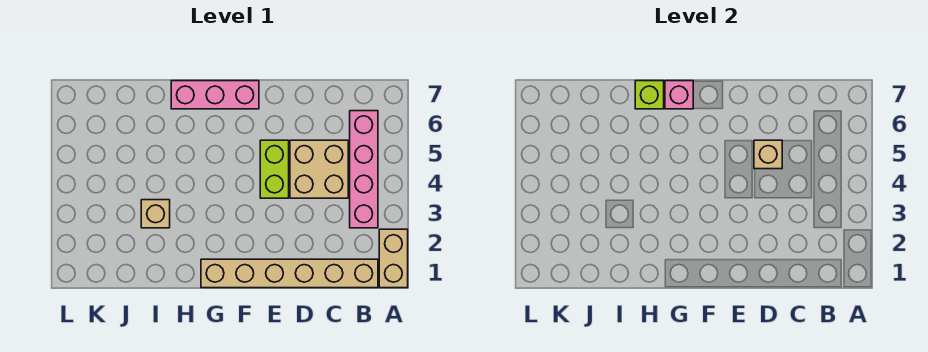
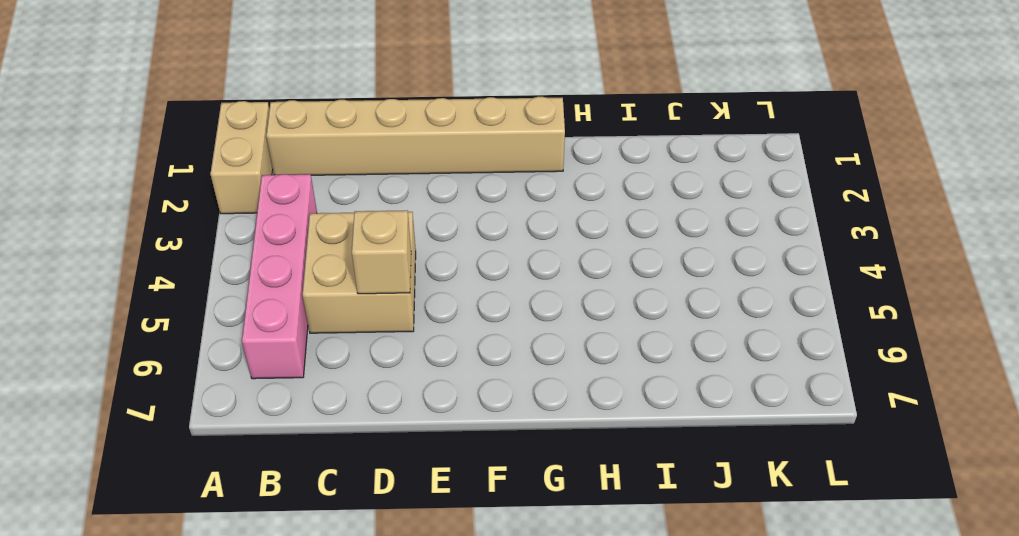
none -> lime 1x2 brick [260,140,289,198]
none -> pink 1x3 brick [171,81,259,109]

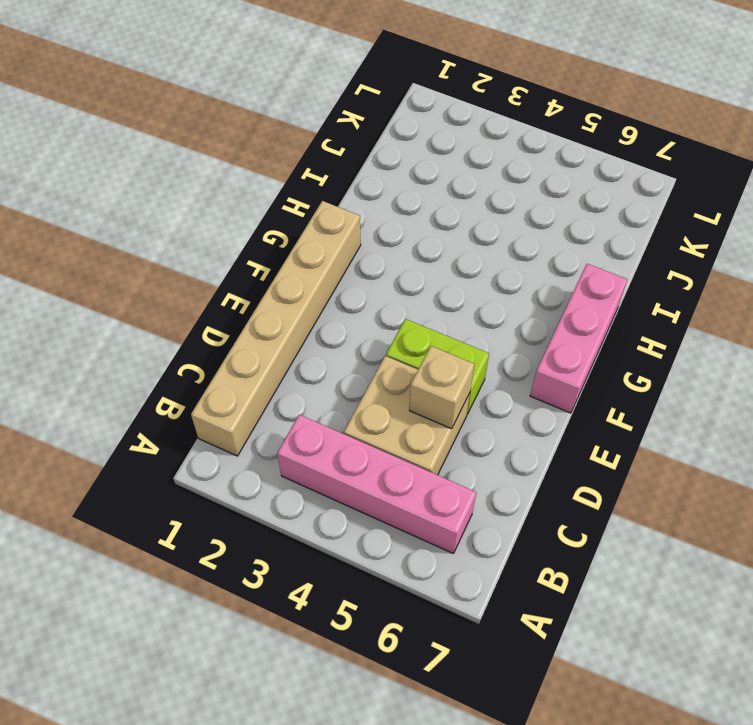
none -> tan 1x2 brick [379,229,408,288]
none -> tan 1x1 brick [141,200,170,228]

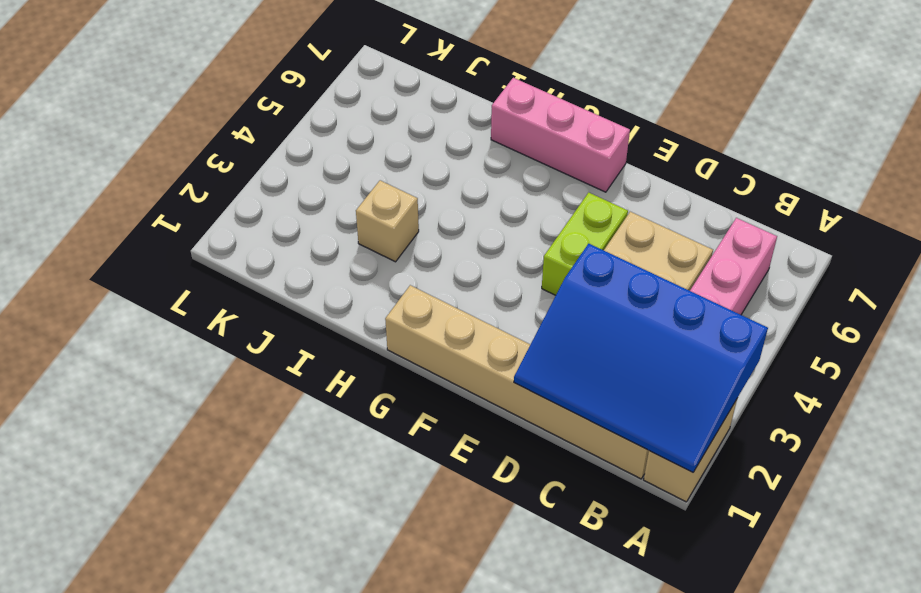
blue 3x4 slope [514,244,768,472] -> none
none -> tan 1x1 brick [754,140,782,169]
none -> pink 1x1 brick [665,81,693,109]

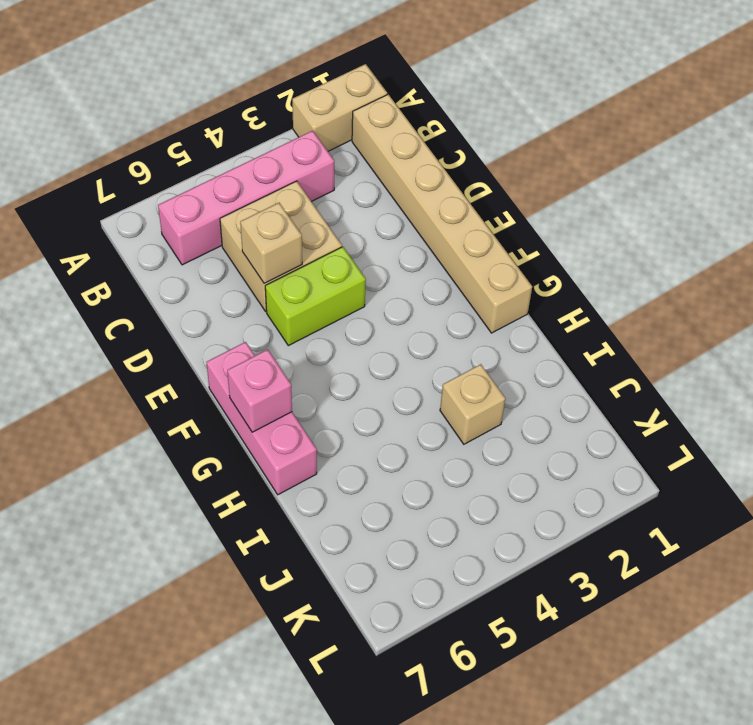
none -> lime 1x1 brick [635,81,664,109]

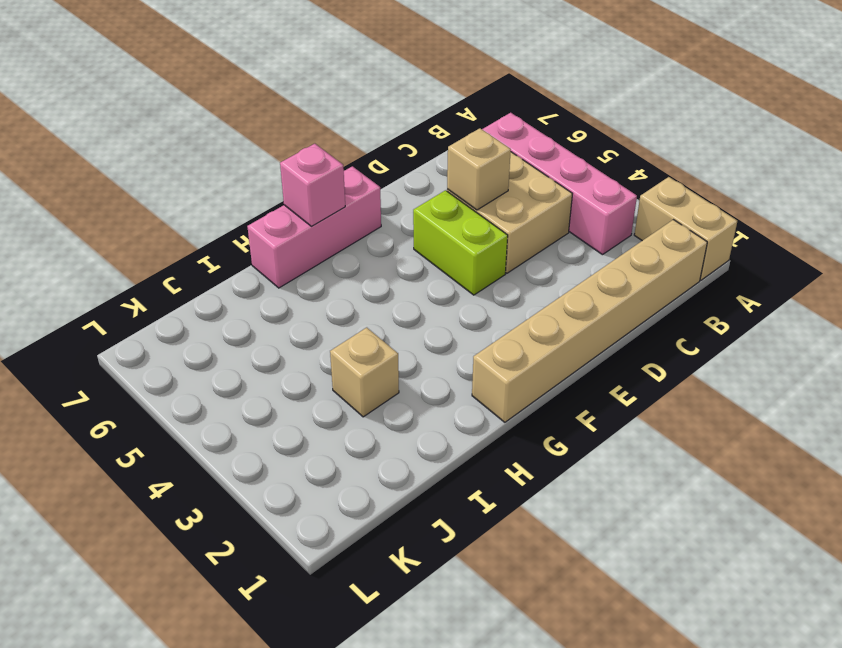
none -> lime 1x1 brick [635,81,664,109]

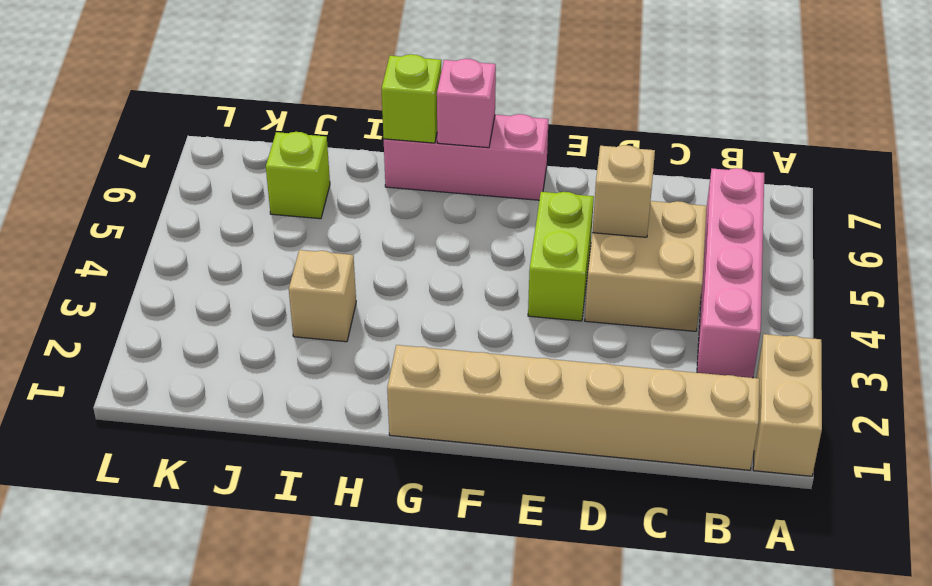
lime 1x1 brick [266,132,330,219] -> none

